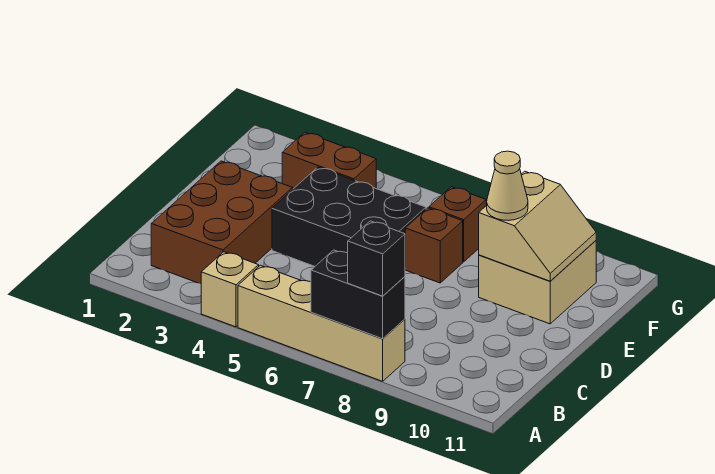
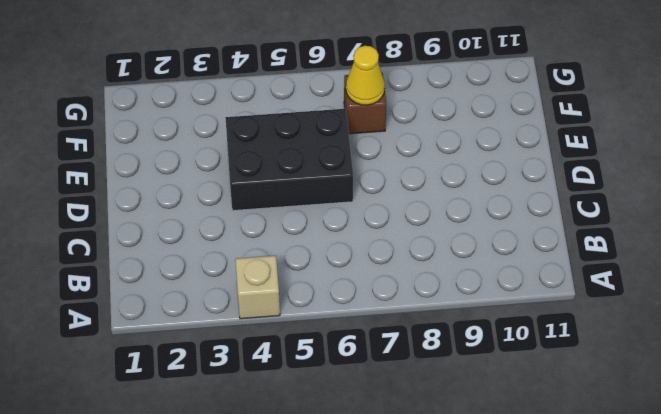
yellow 1x1 cone [346,46,385,105] -> none
none -> tan 1x4 brick [238,265,405,381]
none -> brown 2x3 brick [151,161,293,284]
none -> brown 1x1 brick [405,208,463,283]

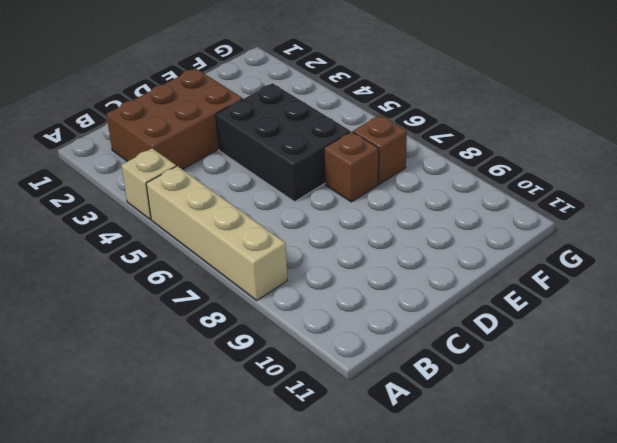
none -> tan 2x2 brick [479,241,596,324]
none -> brown 1x2 brick [282,132,376,189]
none -> black 1x2 brick [311,250,405,339]

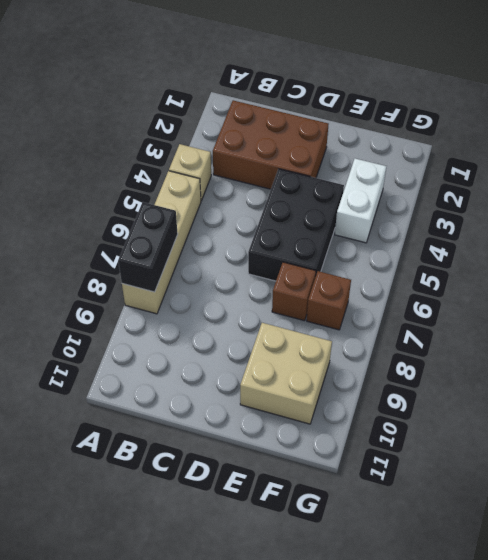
white 1x2 brick [335,159,386,243] -> brown 1x2 brick [282,132,376,189]
none -> tan 2x2 slope [479,171,596,281]
none -> black 1x1 brick [348,221,405,296]
none -> tan 1x1 cone [486,151,528,220]

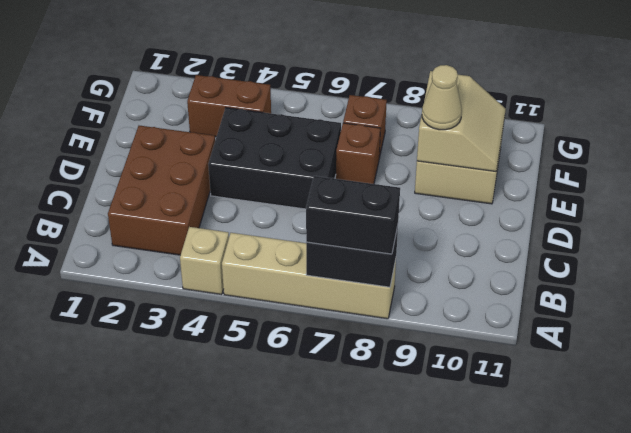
black 1x2 brick [306,176,400,254] -> black 1x1 brick [348,221,405,296]

